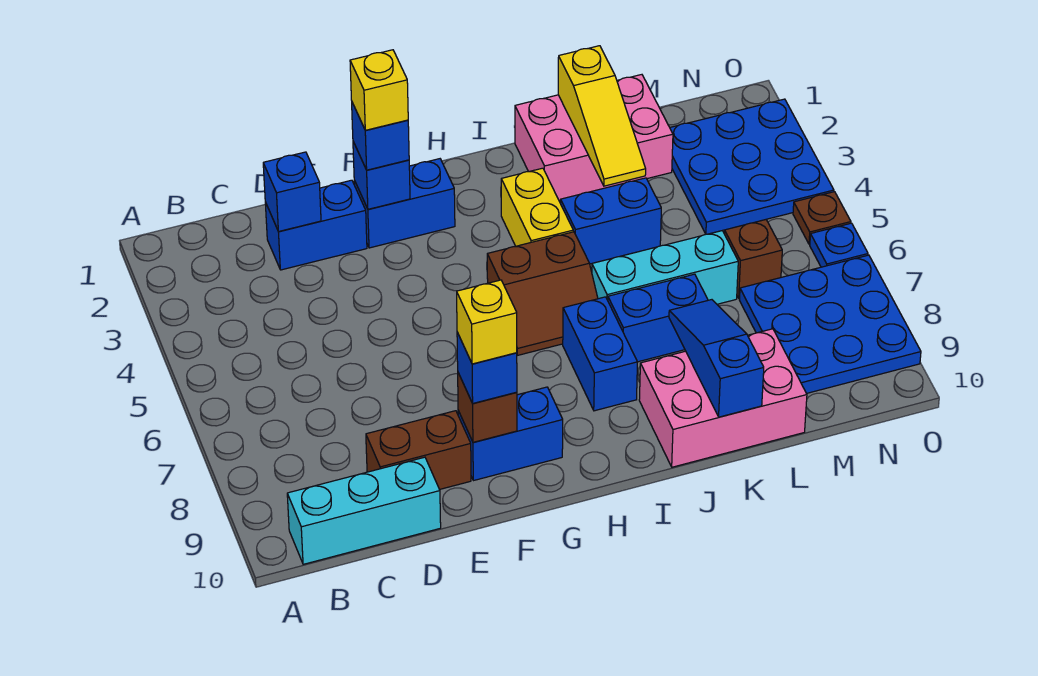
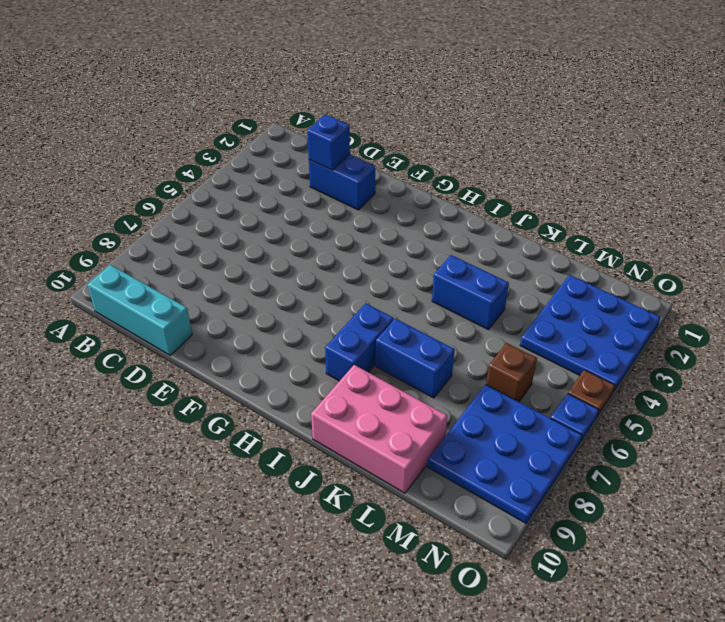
none -> brown 1x2 brick [366,411,471,489]
none -> blue 1x2 brick [354,159,455,248]
none -> blue 1x2 brick [458,387,563,481]

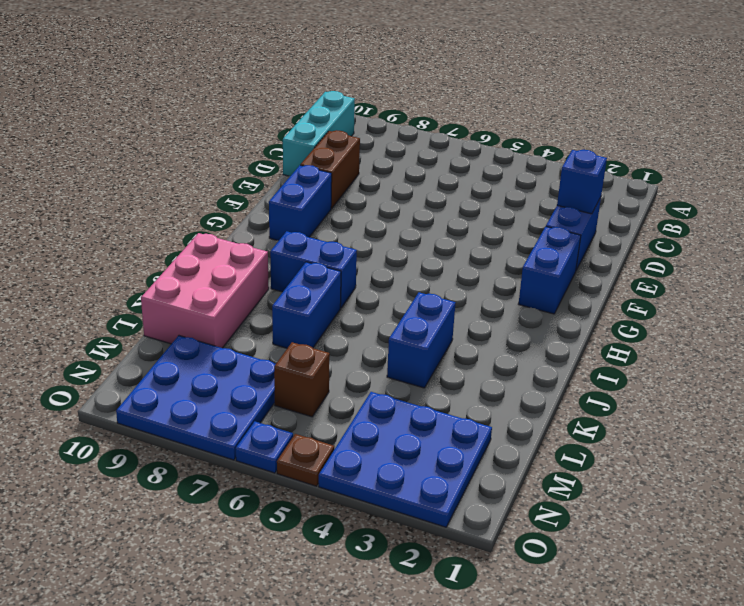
none -> brown 2x2 slope [487,232,598,355]
none -> yellow 1x2 brick [501,168,573,246]
none -> pink 2x3 brick [515,75,673,200]

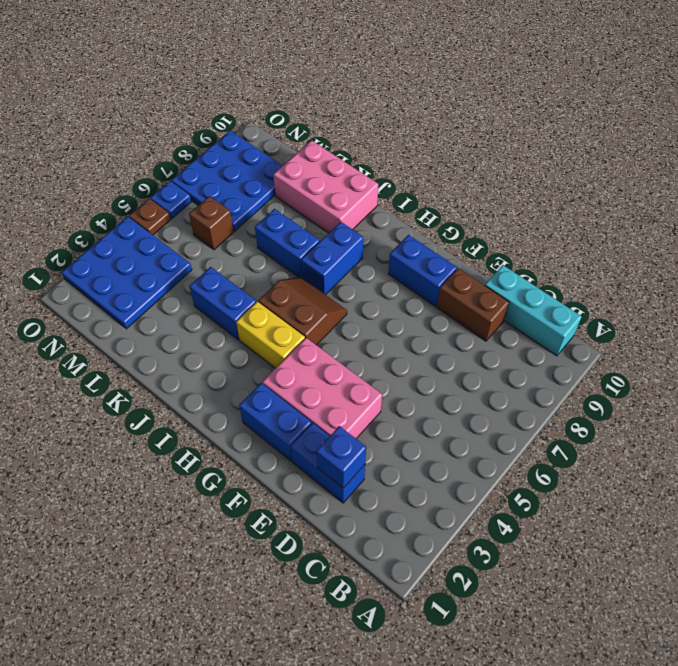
pink 2x3 brick [262,338,382,438] -> pink 2x3 brick moved to [515,75,673,200]
yellow 1x2 brick [236,301,305,368] -> yellow 1x2 brick turned to [501,168,573,246]
none -> cyan 1x3 brick [592,231,738,304]
none -> blue 1x1 brick [353,142,410,209]
none -> brown 1x1 brick [458,373,517,442]

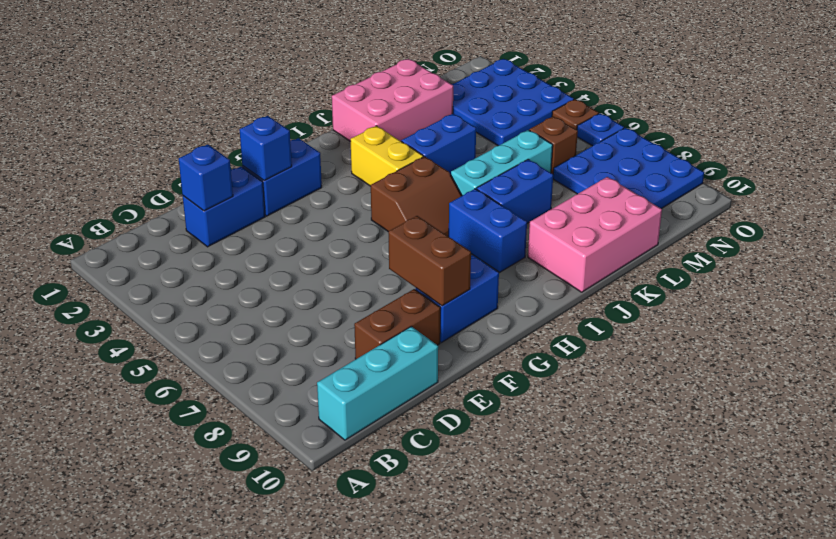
brown 1x2 brick [388,216,471,306] -> brown 1x1 brick [458,373,517,442]
none -> yellow 1x3 slope [558,46,646,186]
none -> blue 1x3 slope [669,300,764,417]
none -> blue 1x1 brick [352,103,409,170]

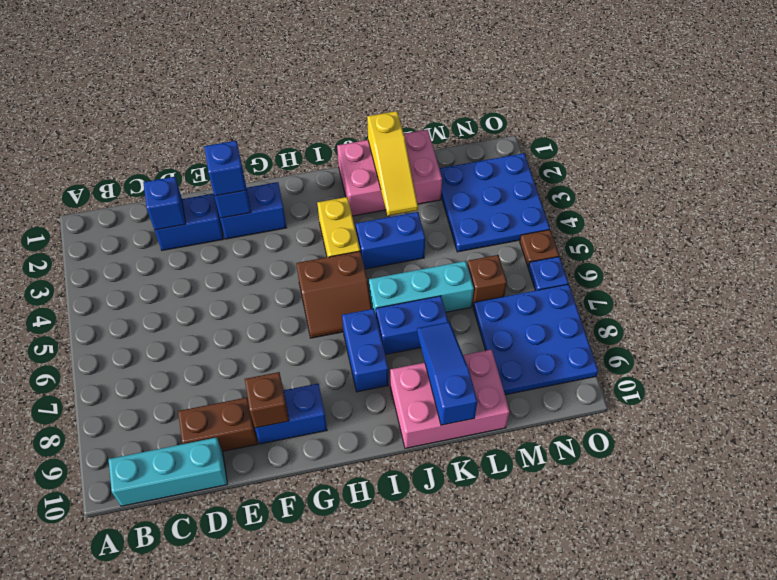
none -> blue 1x1 brick [457,332,517,403]
none -> yellow 1x1 brick [350,50,408,130]
none -> yellow 1x1 brick [457,280,517,364]

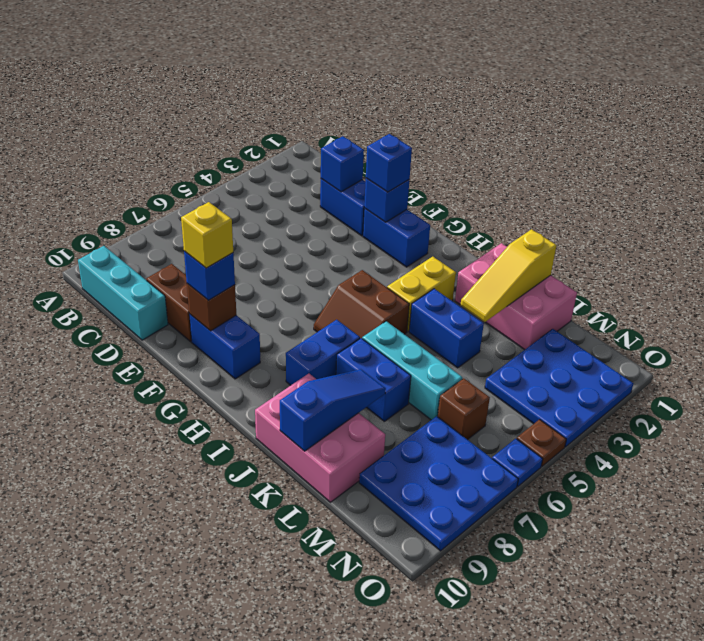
none -> yellow 1x1 brick [350,50,408,130]

